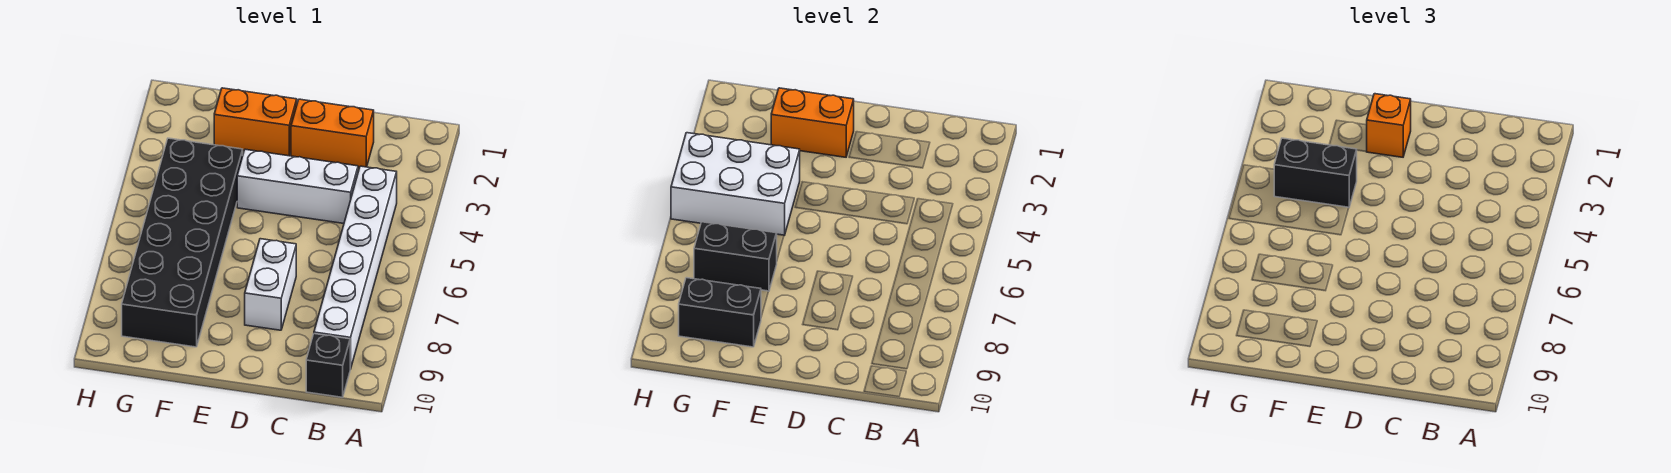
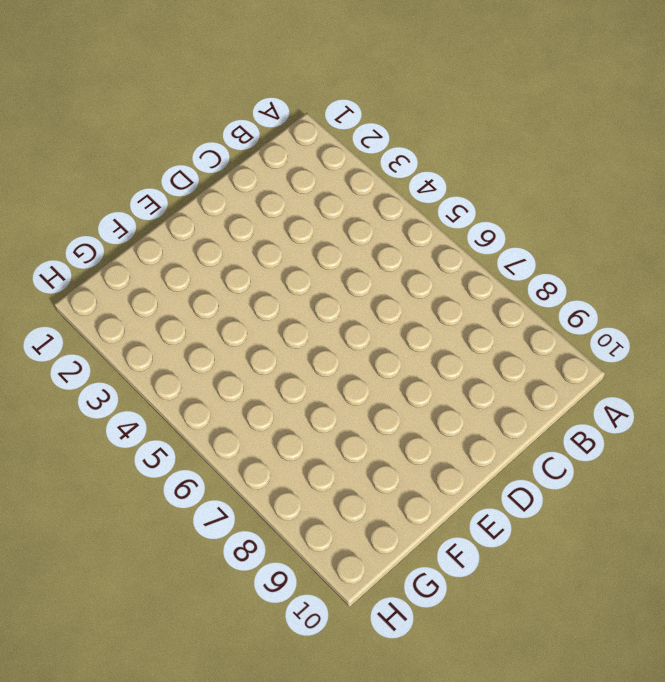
none -> white 1x6 brick [314,166,397,369]
none -> black 1x1 brick [306,334,350,397]
none -> orange 1x2 brick [291,99,374,168]

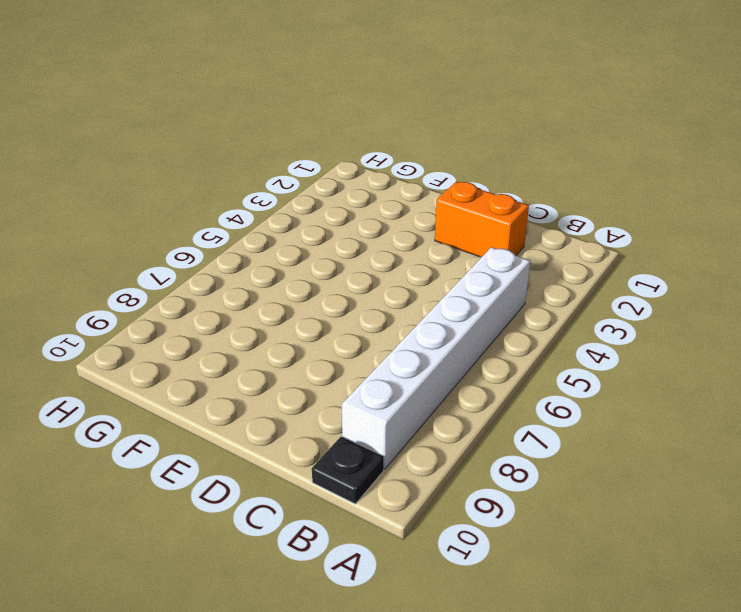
black 1x1 plate [312,437,384,504] -> black 1x1 brick [306,334,350,397]
none -> white 1x3 brick [237,149,358,223]
none -> white 1x2 brick [245,239,296,330]
none -> orange 1x2 brick [214,88,297,156]

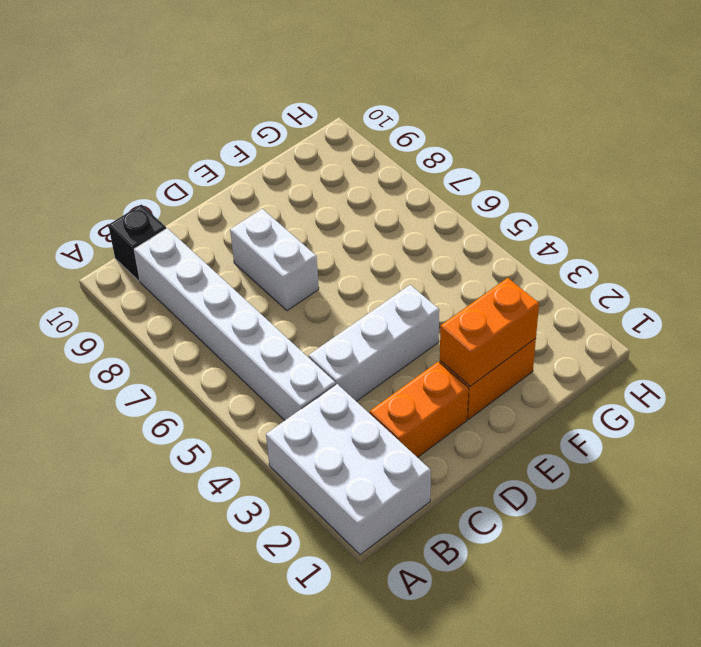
white 2x3 brick [266,384,431,555] -> white 2x3 brick turned to [671,133,800,235]
none -> black 2x6 brick [122,138,243,347]
none -> black 1x2 brick [694,222,777,291]
none -> black 1x2 brick [679,278,761,347]

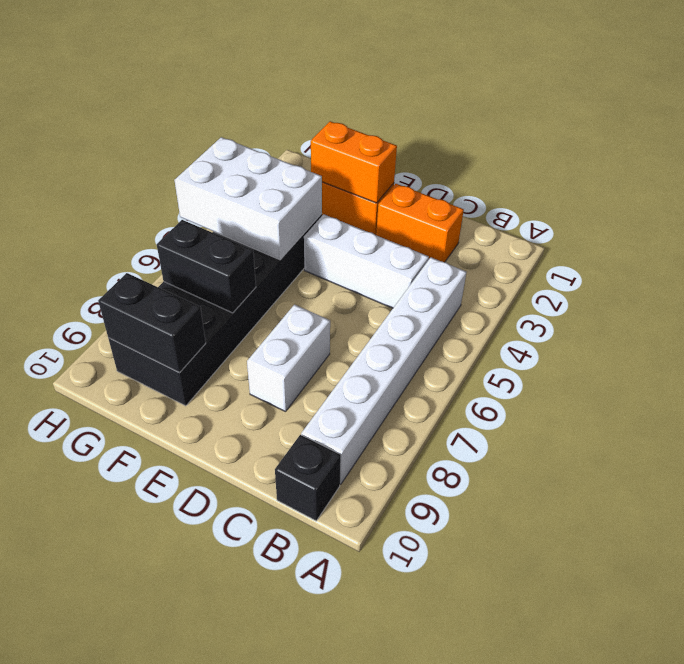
none -> orange 1x1 brick [1366,94,1411,157]
none -> black 1x2 brick [1274,138,1357,207]

